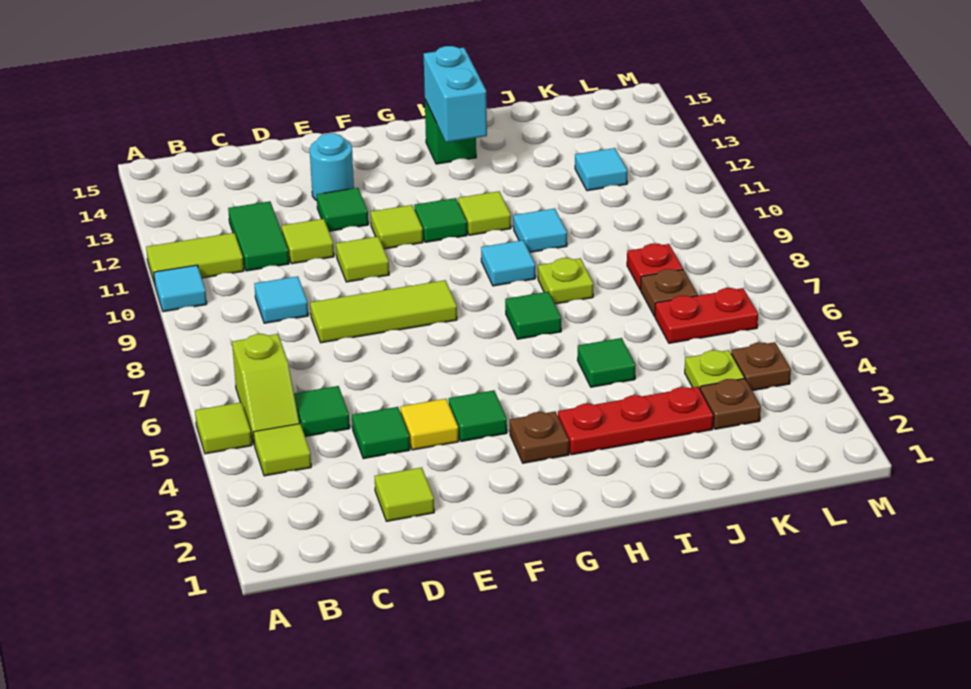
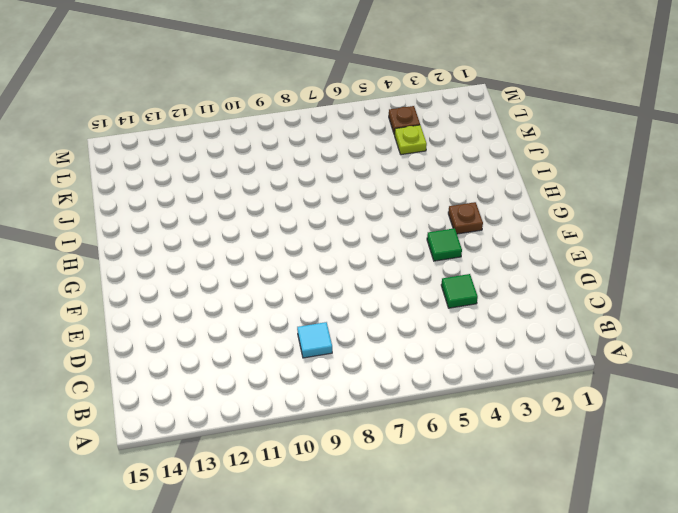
none -> lime 1x1 tile [195,402,252,454]
none -> cyan 1x1 tile [154,265,207,312]
none -> lime 1x2 tile [146,233,244,284]
none -> lime 1x1 tile [254,424,311,476]

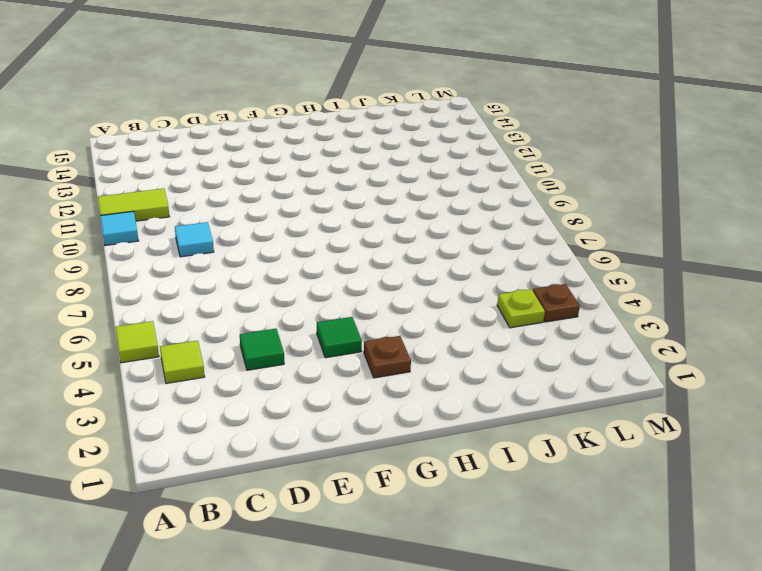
none -> lime 1x2 slope [232,334,299,445]
none -> green 1x1 tile [294,386,350,437]
none -> green 1x2 tile [228,201,289,271]
none -> lime 1x1 tile [375,467,434,521]

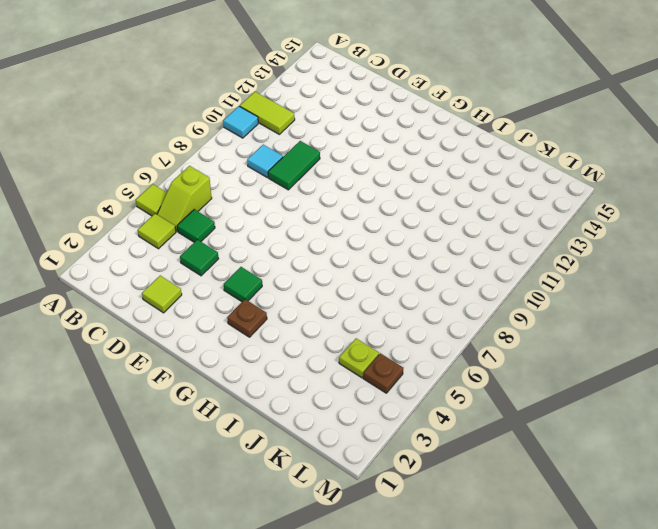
green 1x2 tile [268,141,320,190] -> green 1x2 tile moved to [228,201,289,271]
none -> lime 1x3 tile [310,280,457,343]
none -> lime 1x1 tile [282,219,334,264]
none -> yellow 1x1 tile [400,399,459,450]
none -> lime 1x1 tile [336,237,389,282]

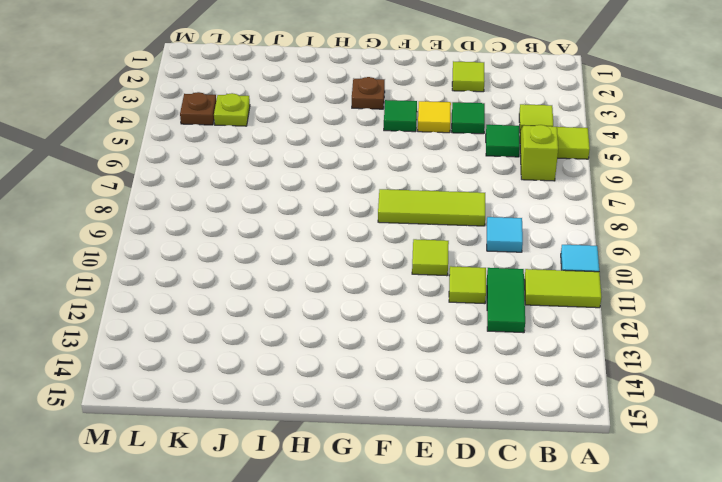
none -> green 1x1 tile [317,188,368,231]
none -> cyan 1x1 round brick [310,133,354,201]
none -> lime 1x1 tile [370,205,423,249]
none -> green 1x1 tile [414,198,467,242]

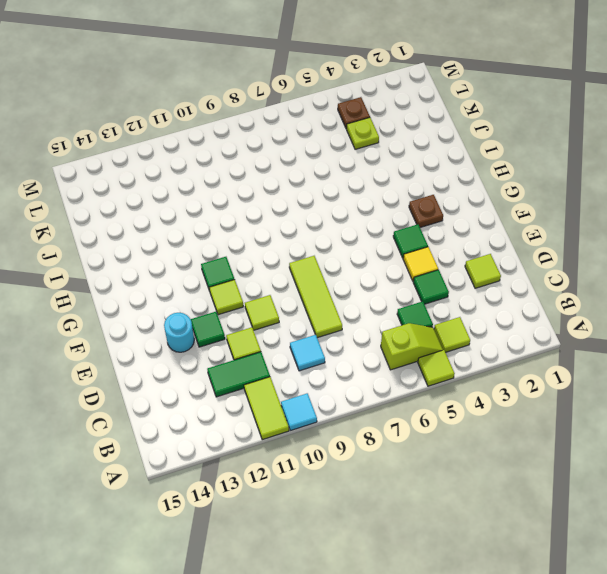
none -> red 1x3 plate [558,387,713,455]
none -> green 1x1 tile [505,292,561,339]
none -> cyan 1x1 tile [481,240,535,286]
none -> lime 1x1 tile [458,191,511,235]

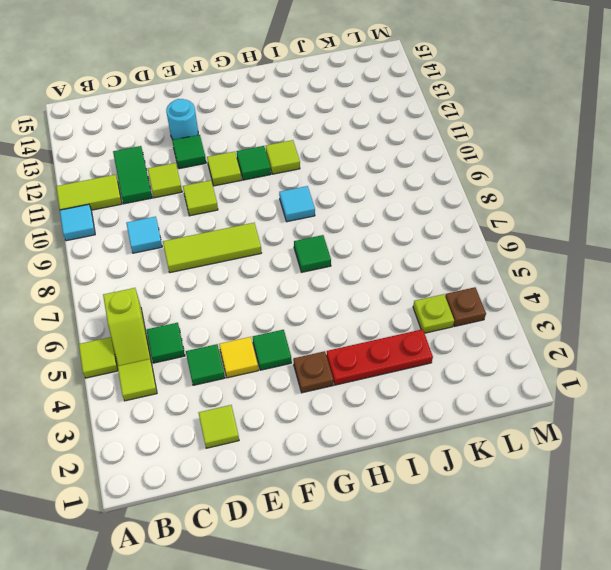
none -> green 1x1 brick [425,100,476,164]
none -> green 1x1 tile [578,338,636,387]
none -> lime 1x1 plate [538,258,593,304]
none -> cyan 1x1 tile [513,209,567,252]

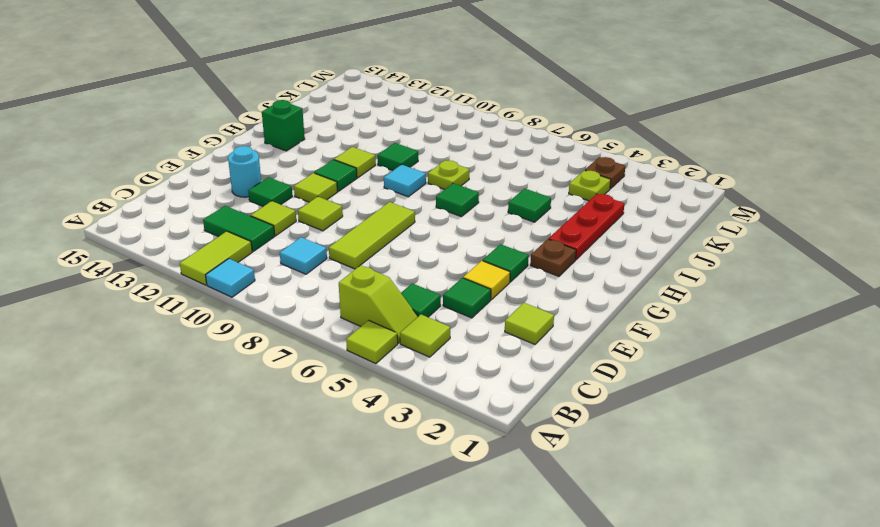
green 1x1 tile [377,143,418,171] -> cyan 1x1 tile [513,209,567,252]
none -> brown 1x1 plate [700,378,761,429]
none -> red 1x2 plate [655,288,758,343]
none -> brown 1x1 plate [641,269,698,316]
none -> red 1x1 plate [627,244,683,290]

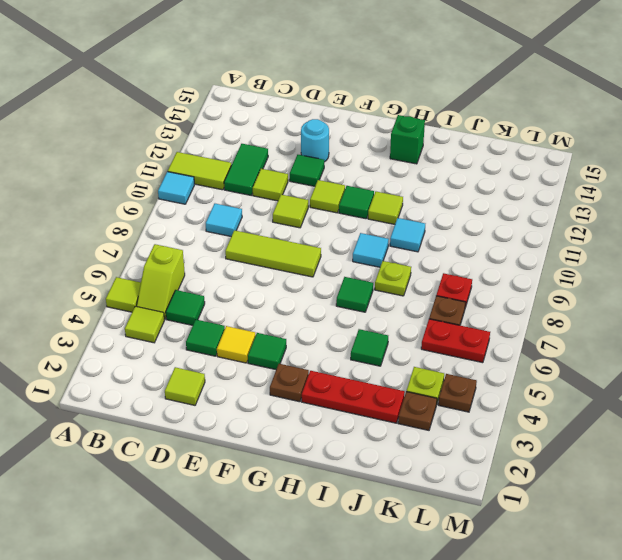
none -> cyan 1x1 tile [575,148,627,191]
none -> cyan 1x2 brick [424,46,487,142]

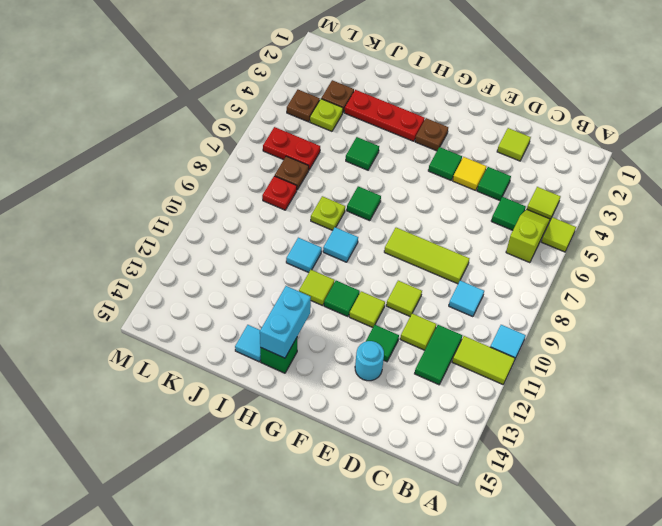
cyan 1x1 tile [235,325,261,362] -> cyan 1x1 tile moved to [575,148,627,191]

